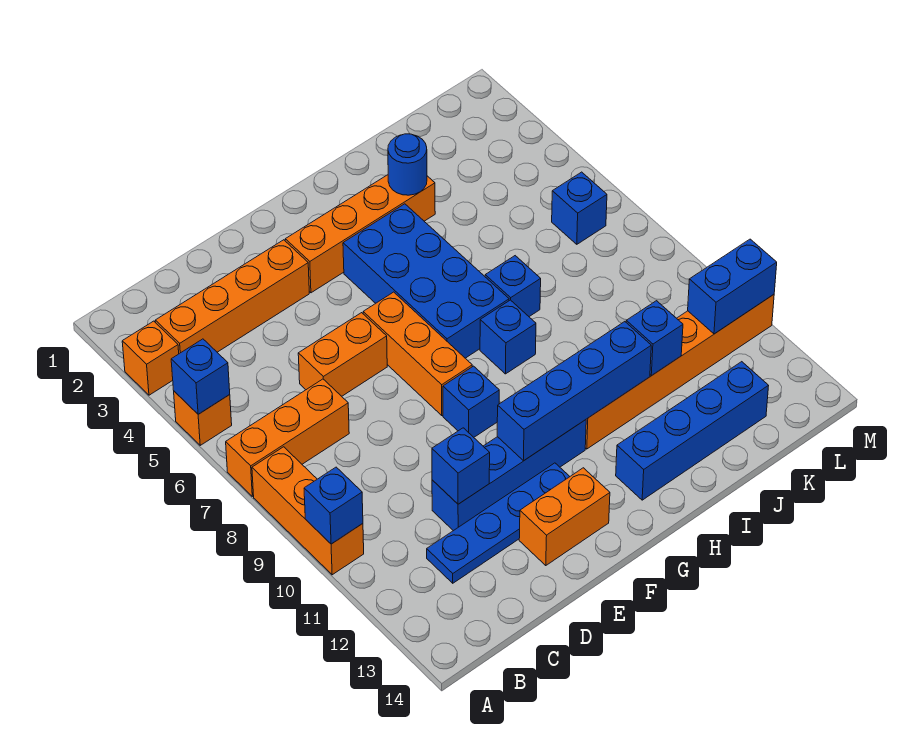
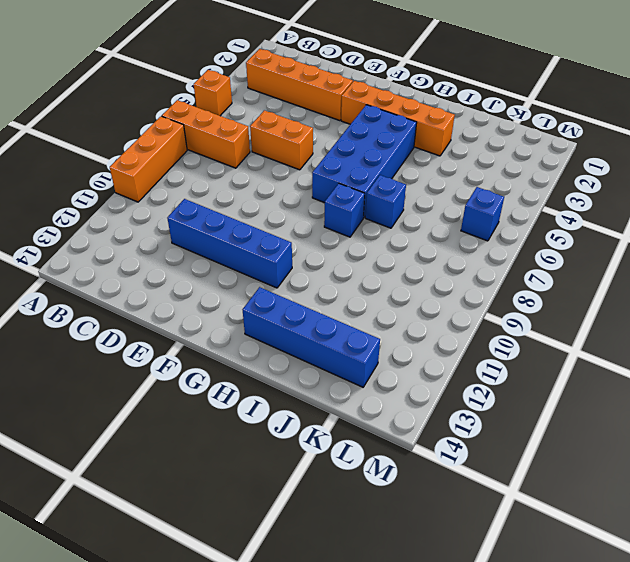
none -> orange 1x1 brick [122,321,179,395]
none -> blue 1x4 plate [427,463,570,583]
none -> orange 1x2 brick [519,468,610,566]

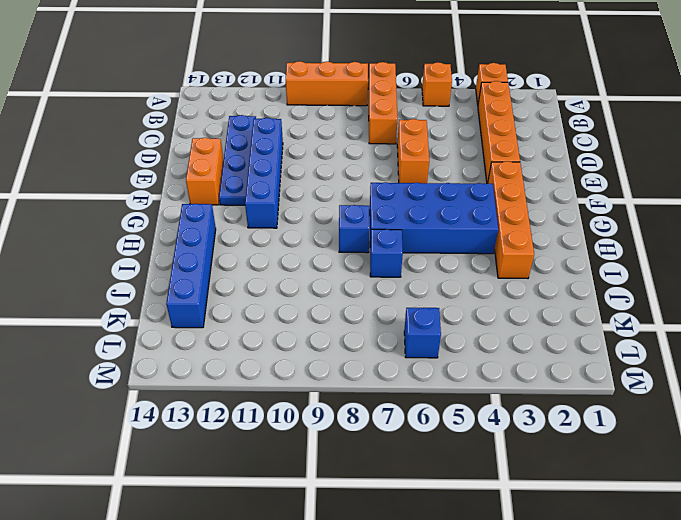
none -> orange 1x3 brick [363,292,472,415]
none -> blue 1x1 brick [443,366,499,437]
none -> orange 1x6 brick [585,295,774,449]

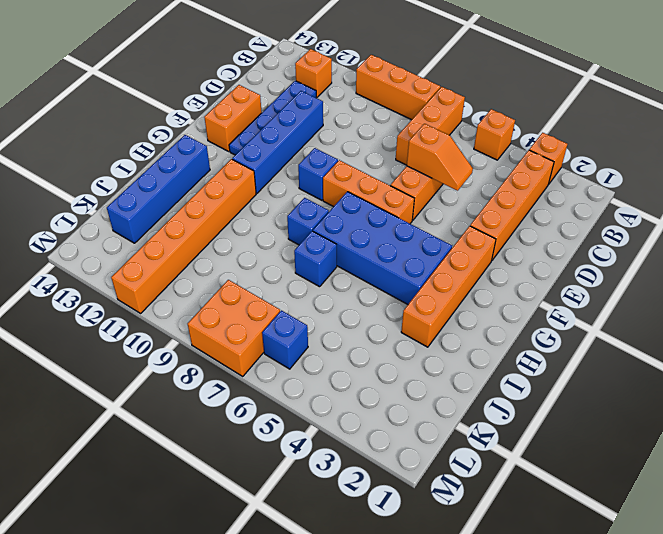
orange 1x1 brick [295,49,332,97] -> none
orange 1x2 slope [407,124,473,191] -> none
orange 2x2 brick [187,280,280,376] -> none
none -> blue 1x1 brick [171,339,230,414]
none -> blue 1x1 brick [304,467,363,544]
none -> blue 1x1 brick [432,428,490,504]

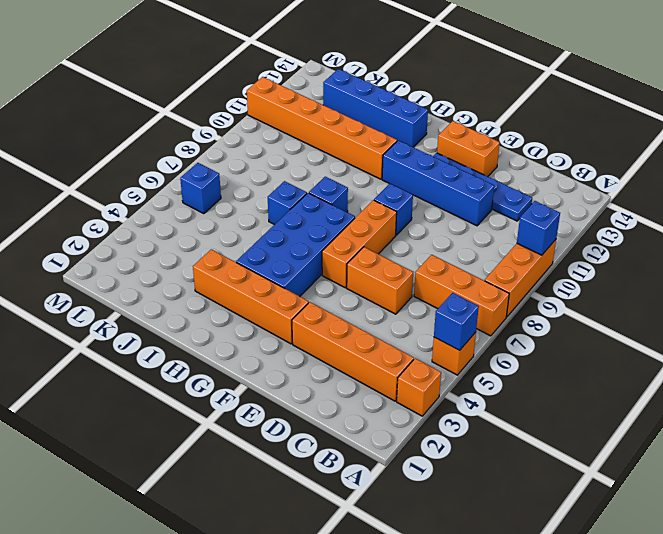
none -> blue 1x1 brick [432,428,490,504]
none -> blue 1x4 brick [497,322,651,461]
none -> blue 1x1 round brick [388,134,427,195]

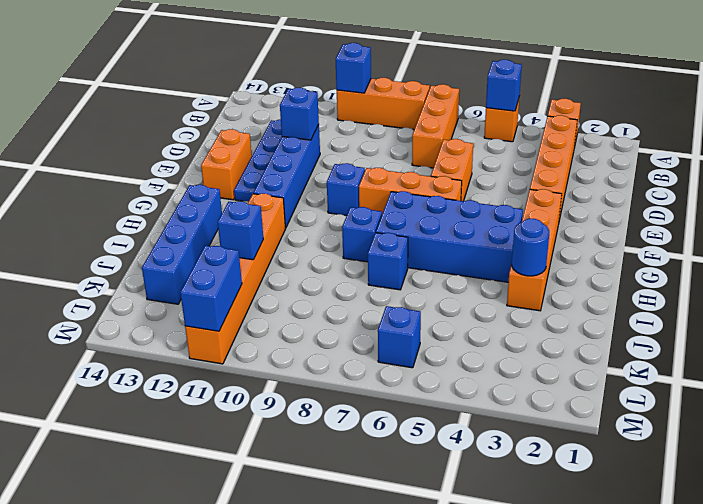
none -> blue 1x4 brick [497,322,651,461]

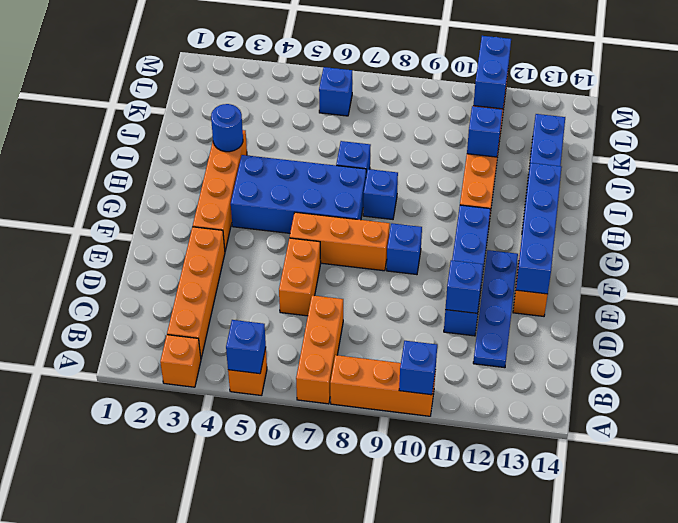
blue 1x4 brick [516,163,562,294] -> blue 1x4 brick moved to [497,322,651,461]

